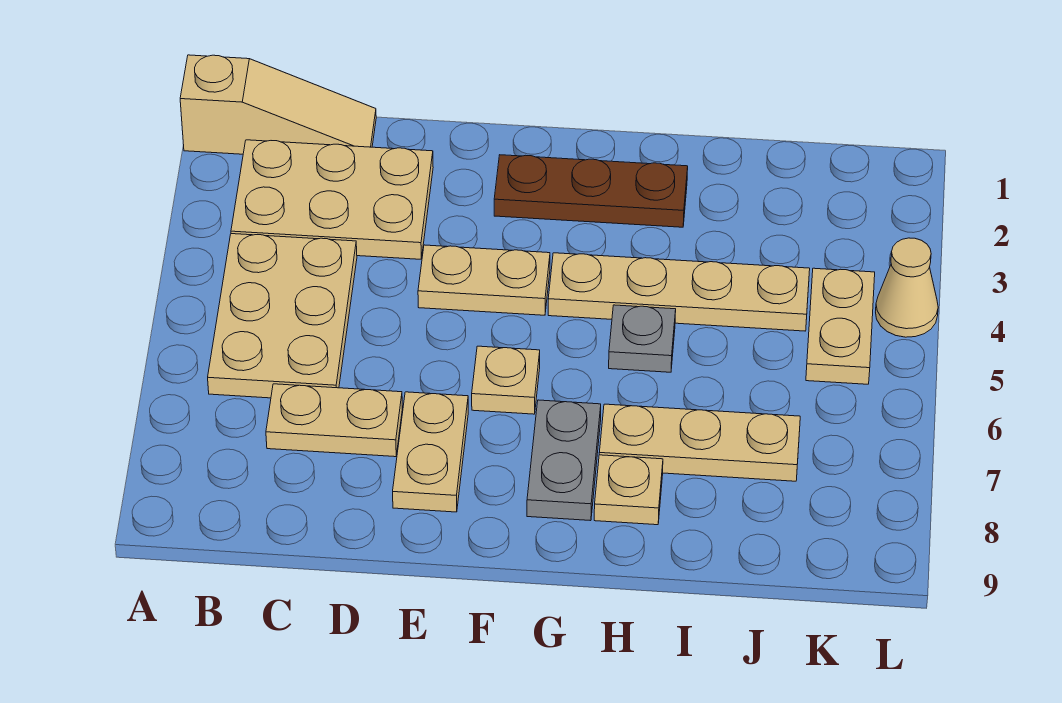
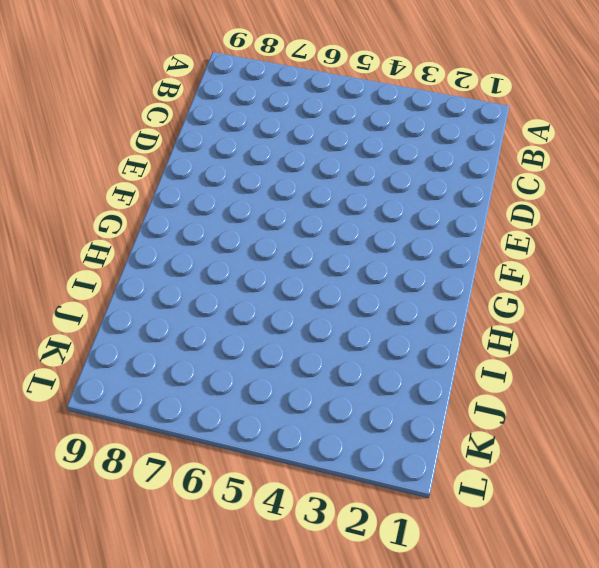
none -> tan 1x3 slope [180,55,376,154]
none -> tan 2x3 plate [231,140,433,259]
none -> tan 2x3 plate [208,234,357,398]

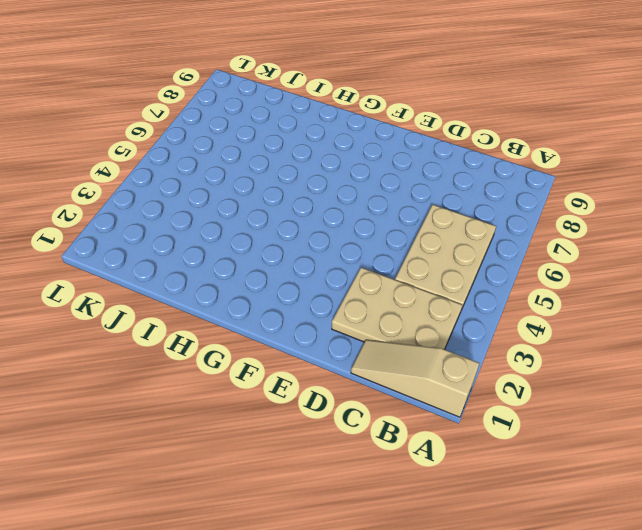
none -> tan 1x2 plate [266,384,402,457]
none -> tan 1x2 plate [418,245,550,315]
none -> tan 1x2 plate [393,392,468,512]

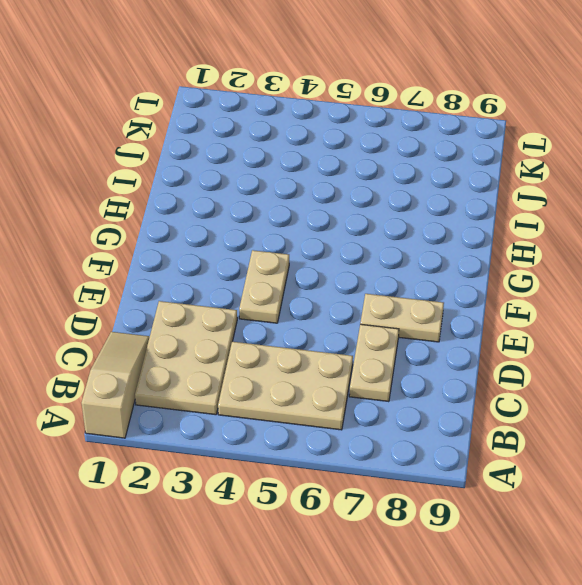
none -> brown 1x3 plate [494,155,688,227]
none -> tan 1x1 plate [472,346,540,414]
none -> tan 1x4 plate [548,253,810,331]

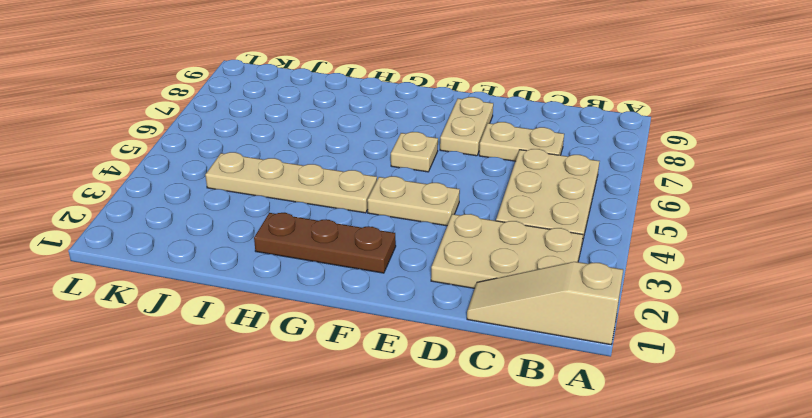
none -> grey 1x2 plate [527,400,601,521]
none -> grey 1x1 plate [609,305,676,372]
none -> tan 1x3 plate [599,404,800,481]

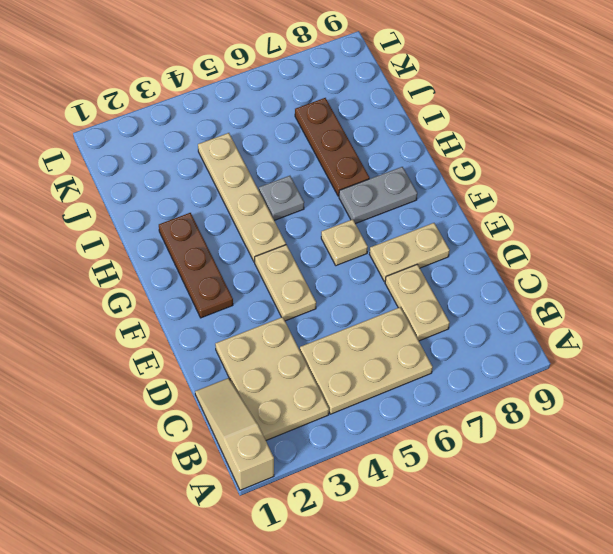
brown 1x3 plate [295,98,369,196] -> tan 1x3 plate [599,404,800,481]
none -> tan 1x1 plate [594,455,663,525]
none -> tan 1x2 plate [806,268,875,384]
none -> tan 1x1 cone [876,238,938,337]

